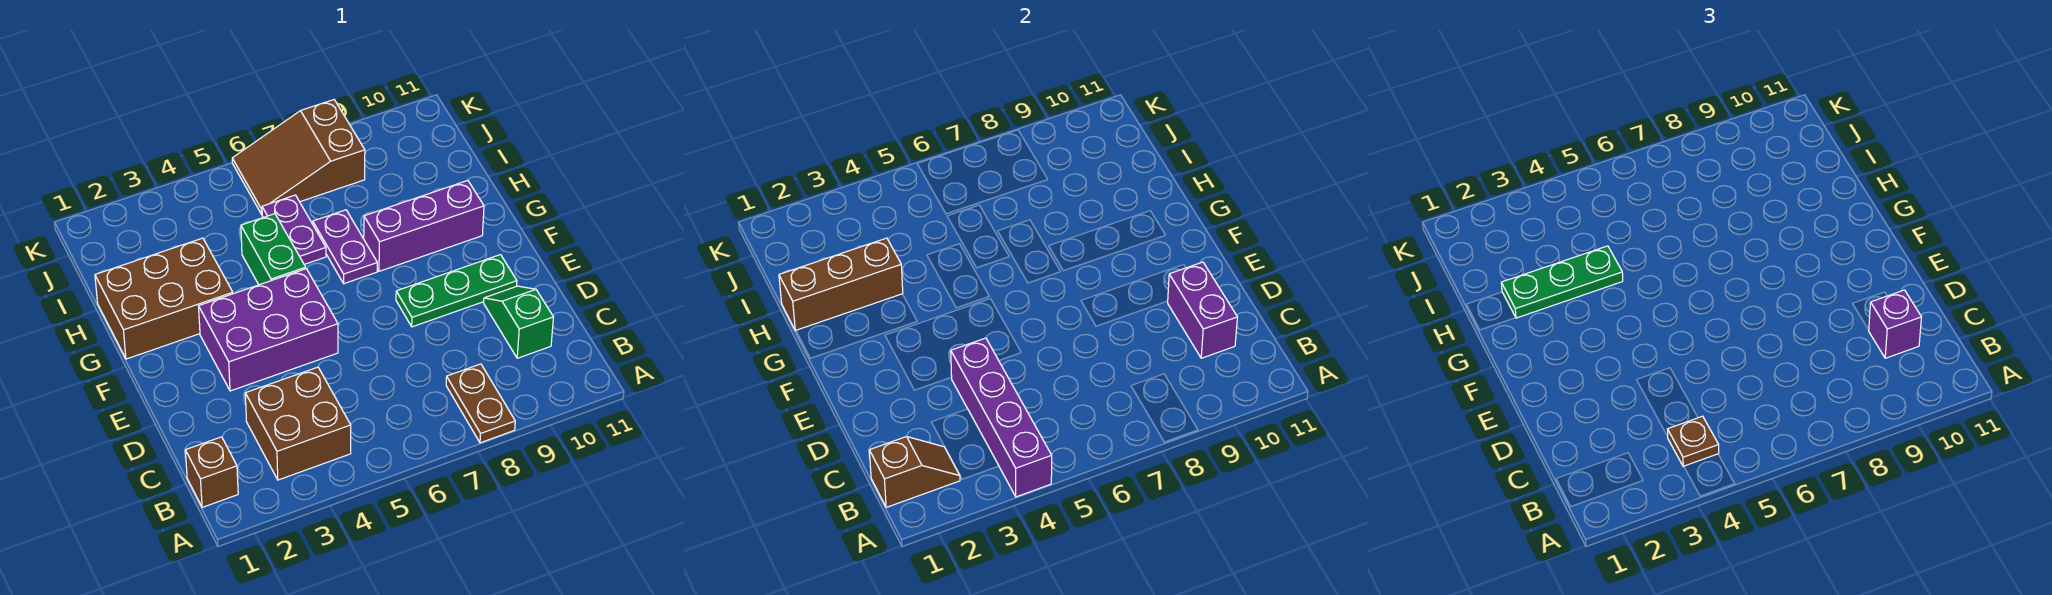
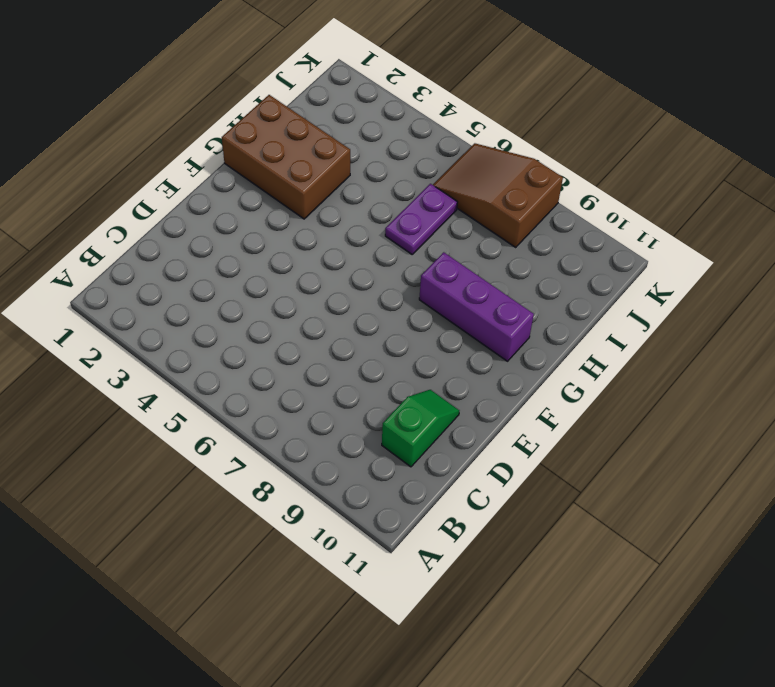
none -> brown 1x2 plate [446,364,515,443]
none -> brown 1x1 brick [185,437,238,507]
none -> brown 2x2 brick [245,367,351,480]

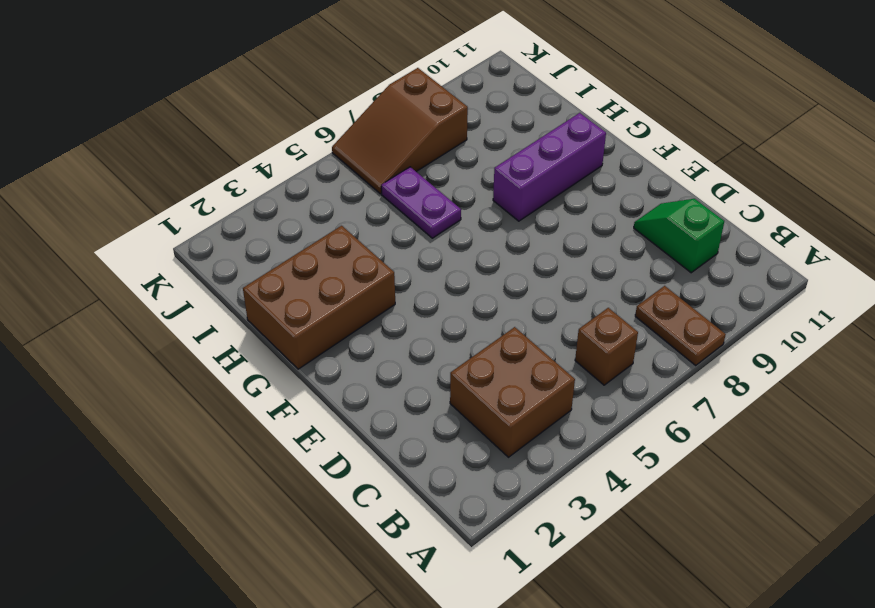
brown 1x1 brick [575,308,638,385] -> brown 1x1 brick moved to [185,437,238,507]
none -> purple 2x3 brick [199,269,338,391]
none -> green 1x3 plate [396,255,517,327]
none -> green 1x2 brick [241,214,306,285]

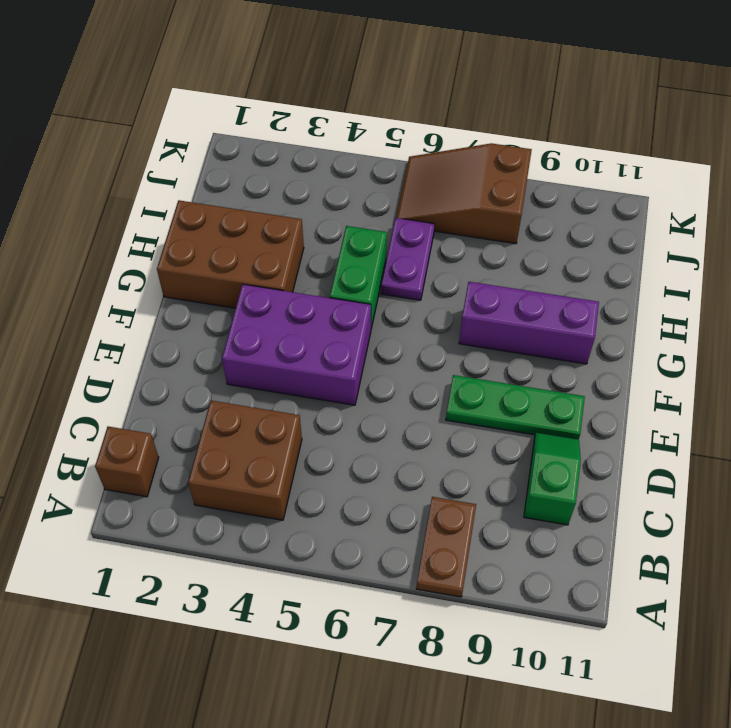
none -> purple 1x2 plate [313,210,377,284]
none -> purple 1x4 brick [951,338,1052,497]
none -> brown 1x2 slope [869,437,960,507]

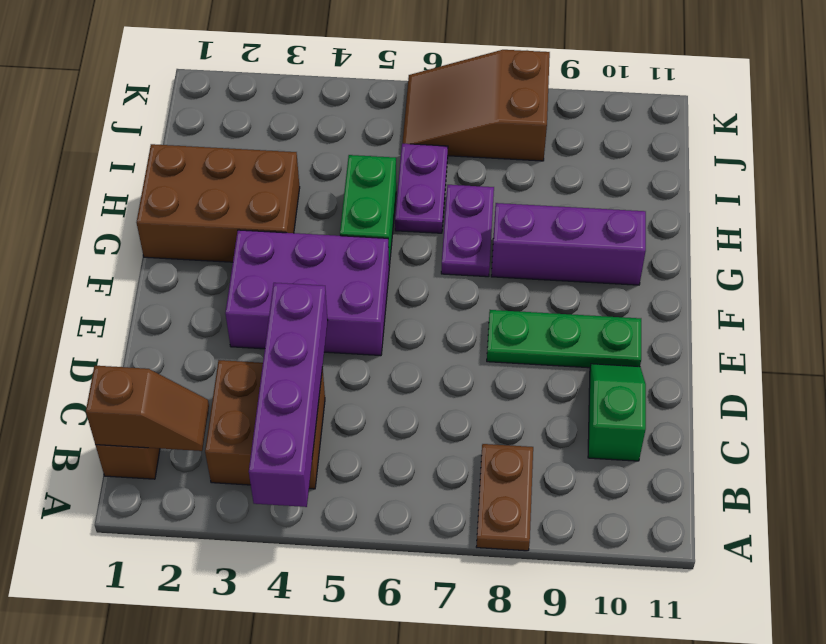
none -> purple 1x2 brick [1168,262,1237,358]
none -> brown 1x3 brick [779,238,903,331]
none -> brown 1x1 plate [1667,416,1719,467]

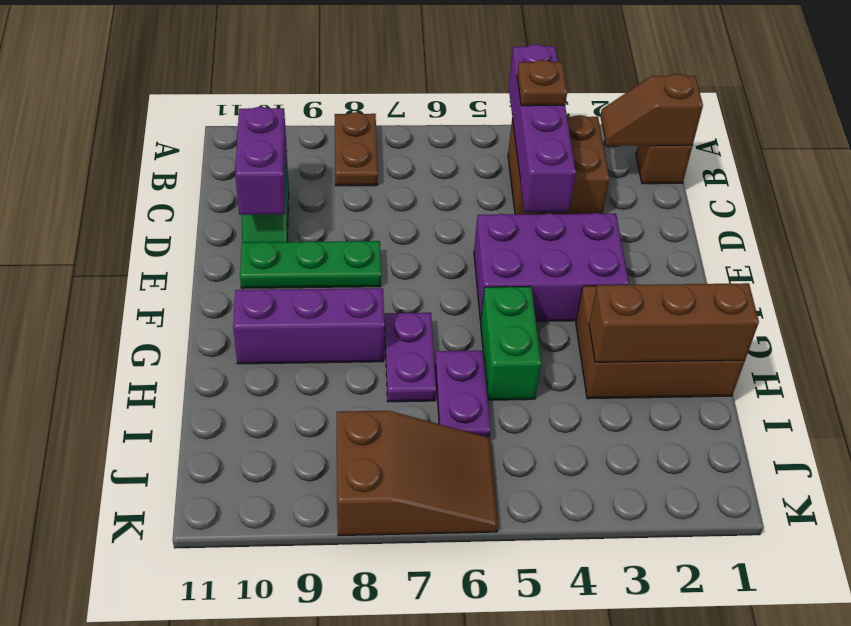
none -> purple 1x1 brick [1869,290,1921,358]
none -> green 1x3 plate [1501,246,1623,318]

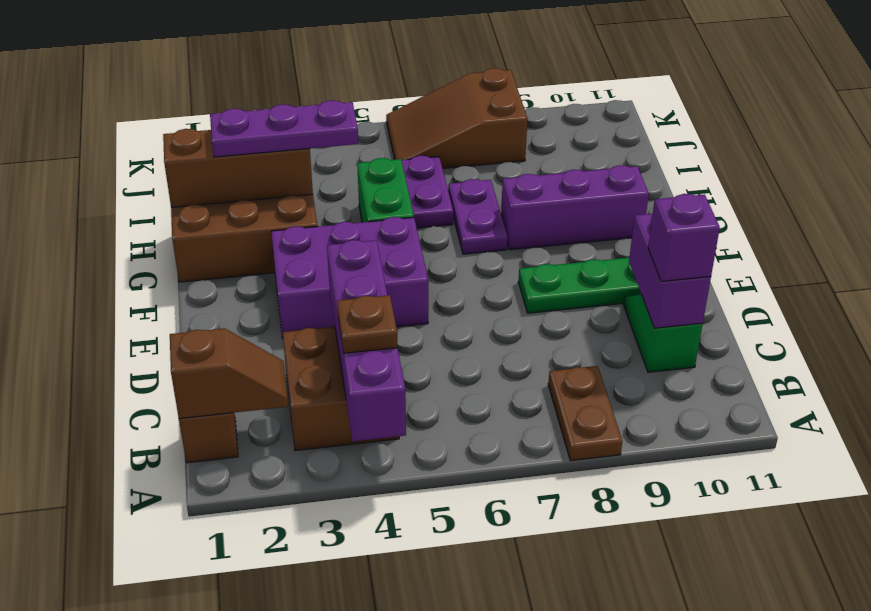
purple 1x3 plate [210,100,358,157] -> green 1x3 plate [1501,246,1623,318]

